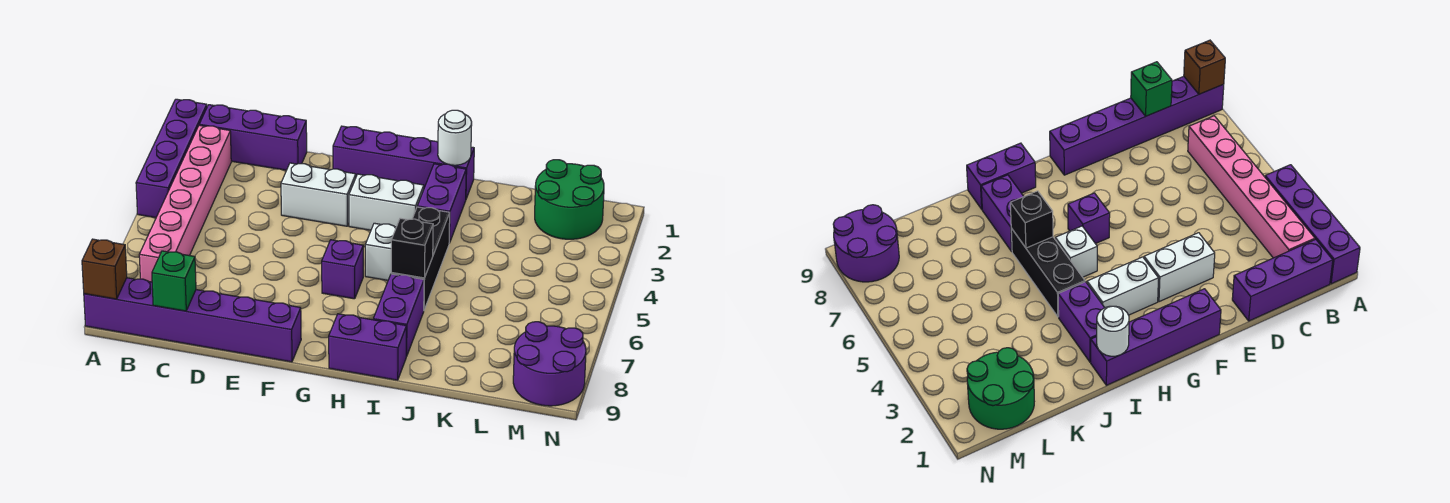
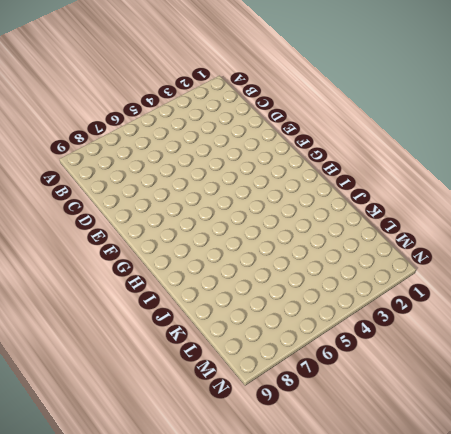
none -> purple 1x4 brick [136,99,207,218]
none -> purple 1x6 brick [84,278,301,362]
none -> purple 1x3 brick [199,105,307,170]

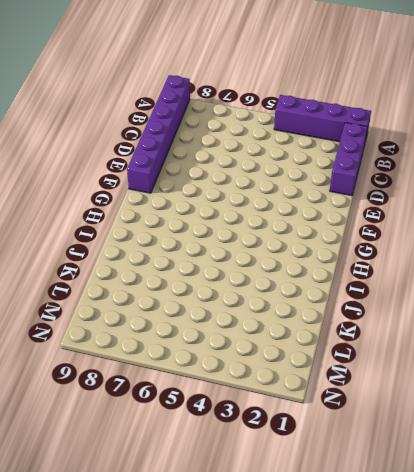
none -> pink 1x6 brick [139,125,231,282]
none -> white 1x2 brick [281,163,356,226]
none -> purple 1x4 brick [333,126,474,199]

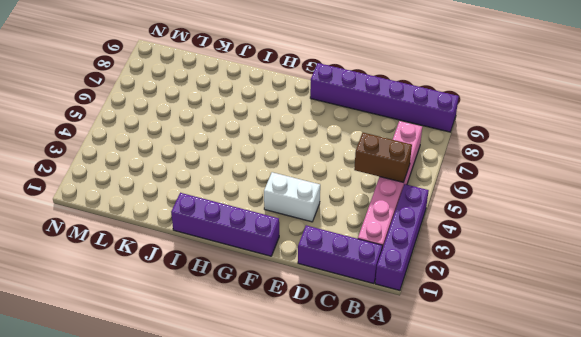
brown 1x2 brick [354,132,412,183] -> none
none -> white 1x2 brick [349,174,424,230]
none -> purple 1x1 brick [322,240,363,299]
none -> white 1x1 brick [365,223,396,280]

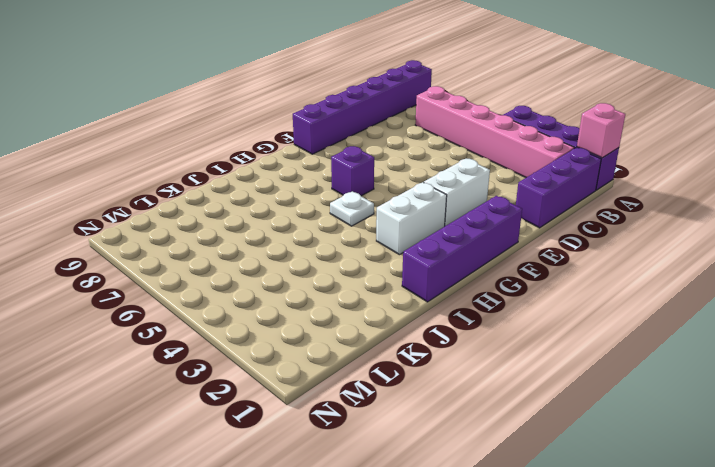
pink 1x1 brick [577,103,625,158] -> none
white 1x1 plate [330,191,374,226] -> white 1x1 brick [365,223,396,280]
none -> purple 1x2 brick [329,314,407,380]
none -> purple 1x2 brick [417,164,466,243]
none -> black 1x3 brick [391,207,450,310]

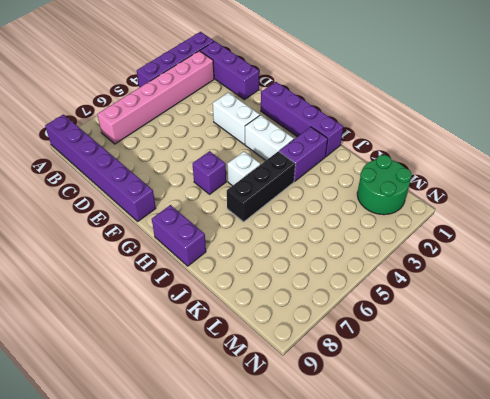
none -> purple 1x2 brick [373,274,424,356]
none -> purple 2x2 round brick [513,322,586,406]
none -> brown 1x1 brick [82,239,127,299]

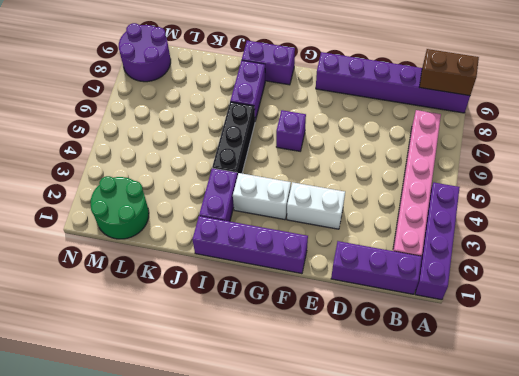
brown 1x2 brick [419,49,479,96] -> brown 1x1 brick [82,239,127,299]
none -> white 1x1 brick [365,223,396,280]
none -> green 1x1 brick [152,251,196,311]
none -> white 1x1 round brick [438,110,472,165]

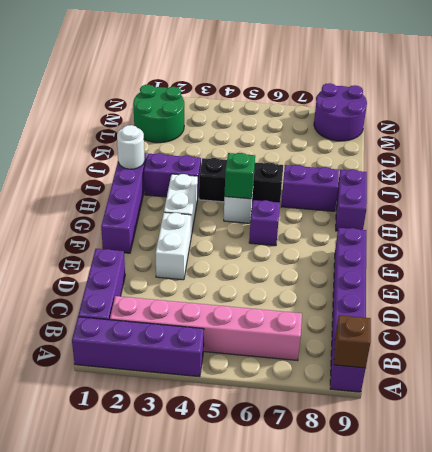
green 1x1 brick [225,153,255,199] -> green 1x1 brick moved to [152,251,196,311]
none -> black 1x1 brick [391,218,433,278]

